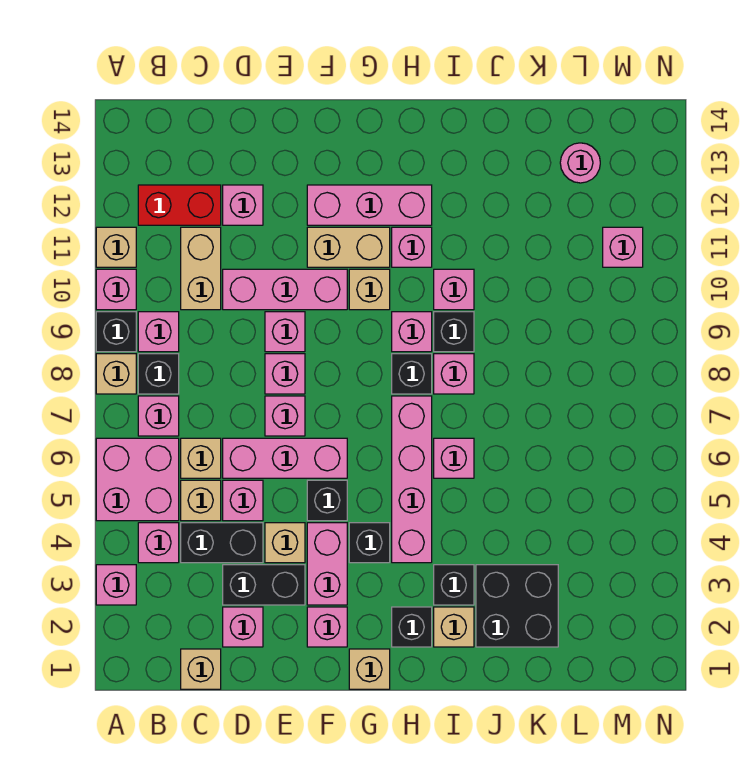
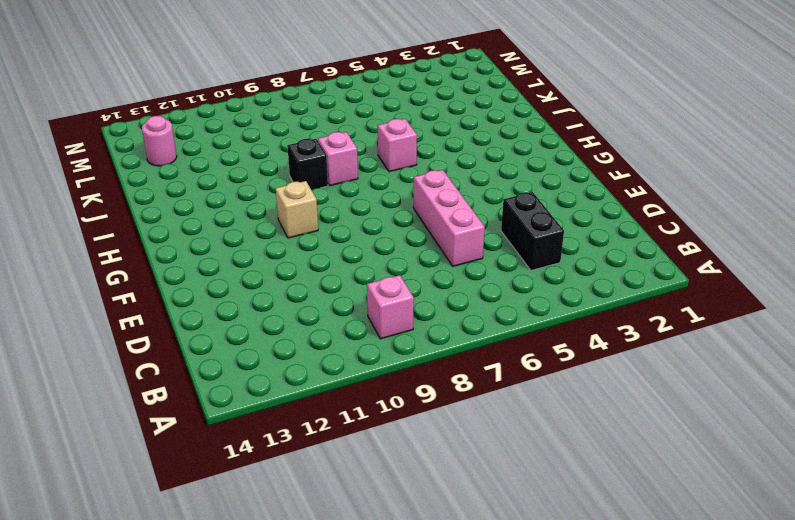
none -> pink 1x1 brick [96,565,136,605]
none -> pink 2x2 brick [96,438,179,521]
none -> tan 1x1 brick [96,354,136,394]
none -> black 1x1 brick [96,312,136,352]

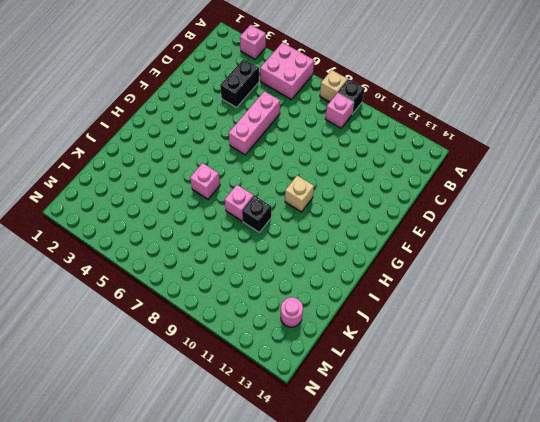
none -> pink 1x1 brick [96,269,136,310]
none -> tan 1x1 brick [96,227,136,267]
none -> pink 1x1 brick [138,523,179,563]
none -> pink 1x1 brick [138,396,179,436]

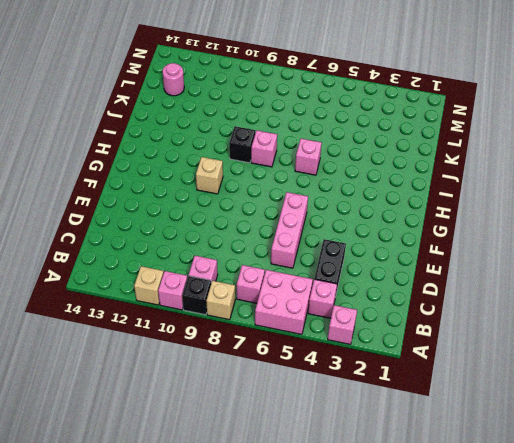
none -> black 1x1 brick [138,354,179,394]
none -> red 1x2 brick [138,185,221,225]
none -> tan 1x1 brick [181,649,221,689]
none -> tan 1x1 brick [181,480,221,521]

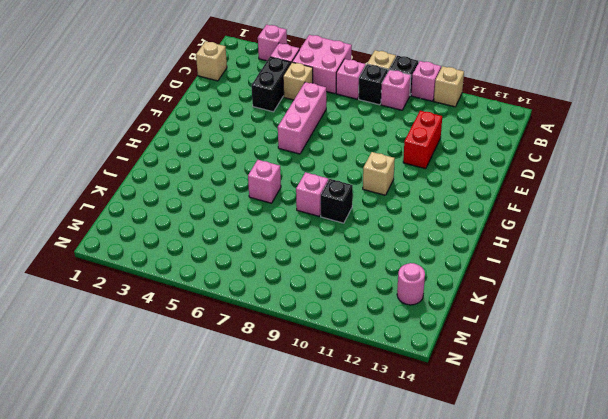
red 1x2 brick [403,111,442,169] -> red 1x2 brick moved to [138,185,221,225]
none -> tan 1x1 brick [181,438,221,478]
none -> tan 1x2 brick [181,227,221,310]
none -> pink 1x1 brick [223,607,263,647]
none -> black 1x2 brick [223,565,305,605]

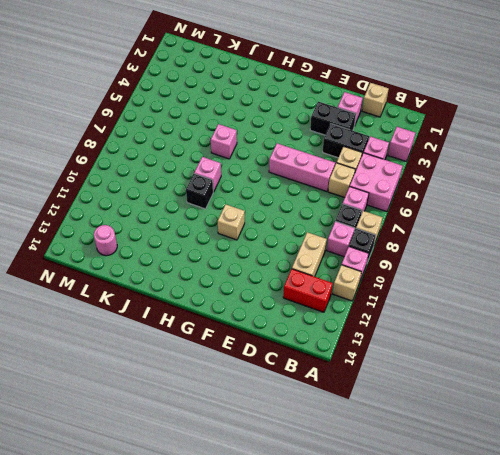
none -> pink 1x1 brick [223,480,263,521]
none -> pink 1x3 brick [223,269,347,310]
none -> pink 1x1 brick [223,185,263,225]
none -> tan 1x1 brick [265,523,305,563]

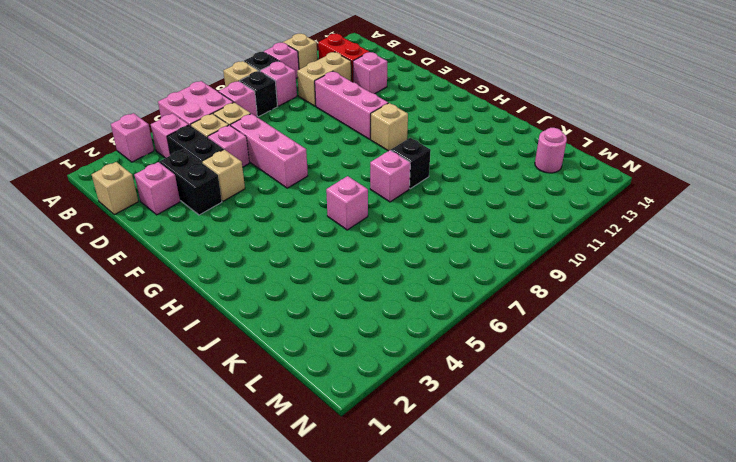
none -> pink 1x1 brick [265,396,305,436]
none -> pink 1x1 brick [265,354,305,394]
none -> pink 1x1 brick [265,312,305,352]
none -> pink 1x1 brick [307,607,347,647]

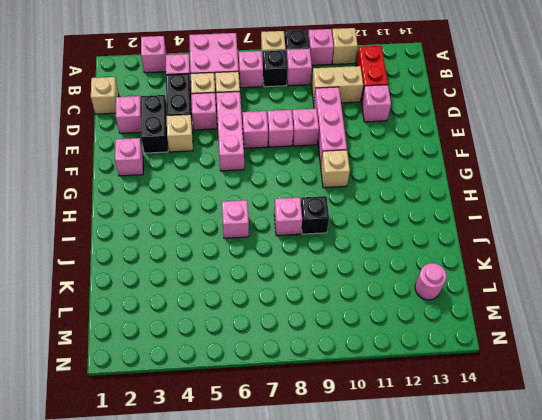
none -> pink 1x2 brick [307,523,347,605]
none -> black 1x1 brick [307,480,347,521]
none -> tan 1x2 brick [307,227,390,267]
none -> pink 1x3 brick [307,185,432,225]

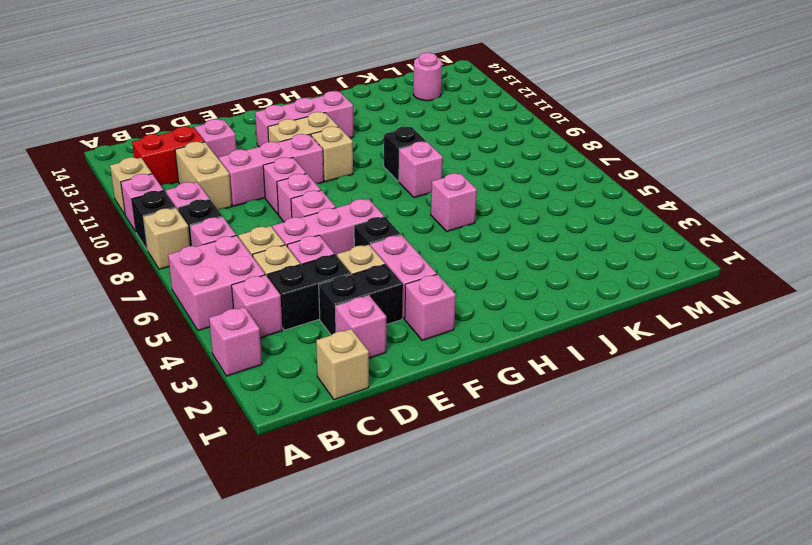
none -> tan 1x1 brick [349,649,390,689]
none -> black 1x1 brick [349,523,390,563]
none -> black 1x1 brick [392,607,432,647]
none -> pink 1x4 brick [392,396,432,563]

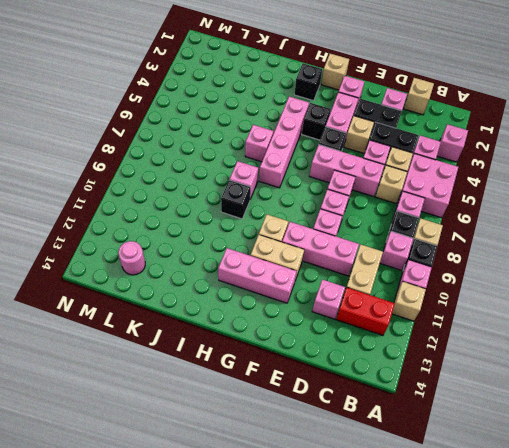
none -> black 1x1 brick [392,354,432,394]
none -> pink 1x1 brick [392,312,432,352]
none -> pink 1x1 brick [392,227,432,267]
none -> tan 1x1 brick [434,607,474,647]

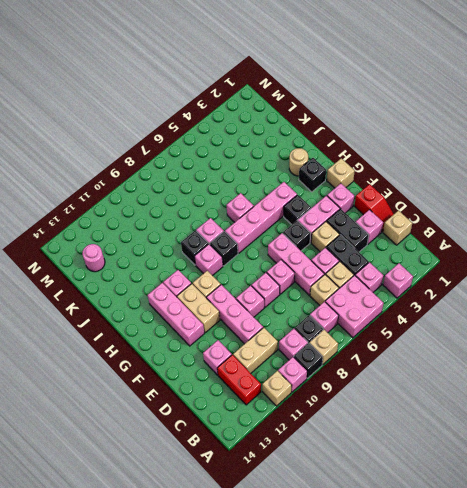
red 1x2 slope [355,184,394,232] -> none
tan 1x1 round brick [289,148,308,176] -> tan 1x1 brick [434,607,474,647]
none -> black 1x1 brick [434,565,474,605]
none -> pink 1x1 brick [434,269,474,310]
none -> black 2x2 brick [476,565,558,647]
none -> pink 1x1 brick [603,227,643,267]

